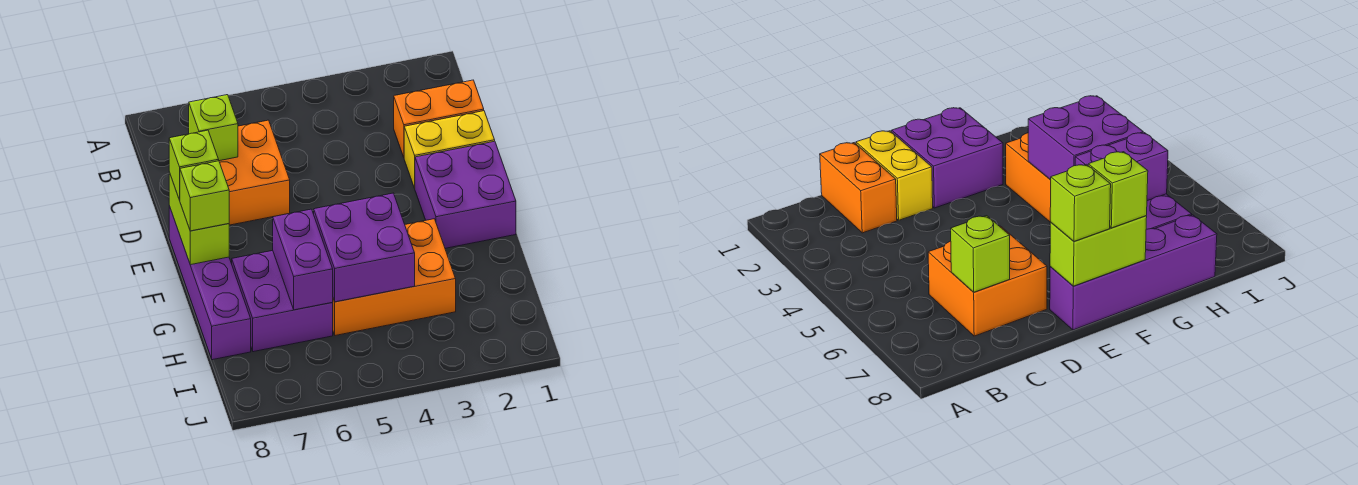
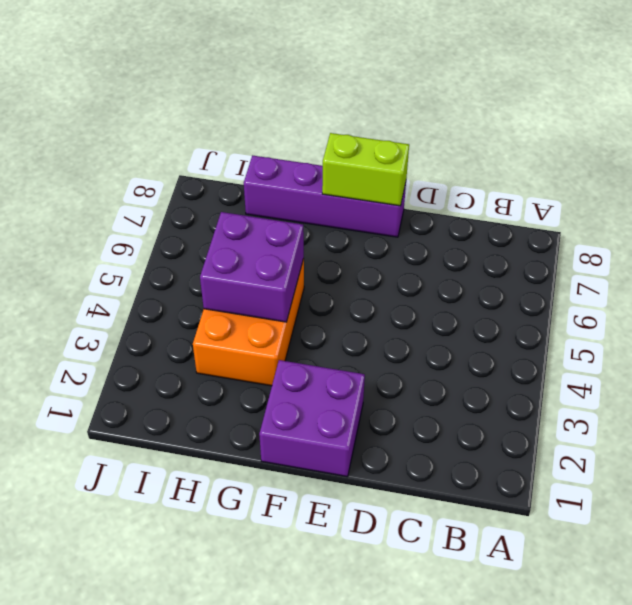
none -> orange 1x2 brick [394,80,484,157]
none -> orange 2x2 brick [219,120,290,225]
none -> yellow 1x2 brick [404,111,495,188]

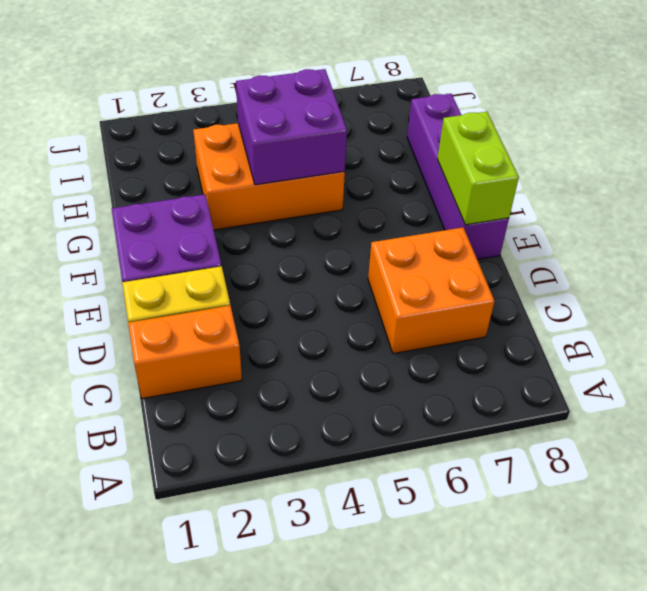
none -> purple 2x2 brick [232,251,333,352]
none -> lime 1x1 brick [189,95,238,161]
none -> purple 1x2 brick [273,209,333,310]

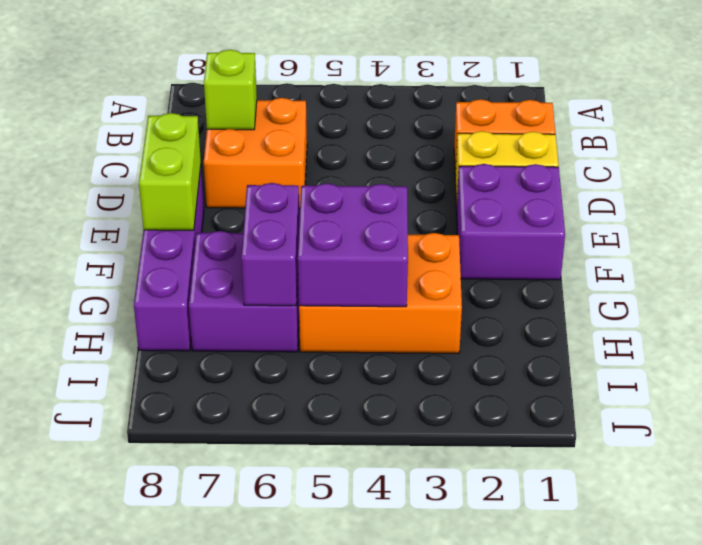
none -> lime 1x1 brick [169,130,219,200]
none -> lime 1x1 brick [180,161,229,231]

